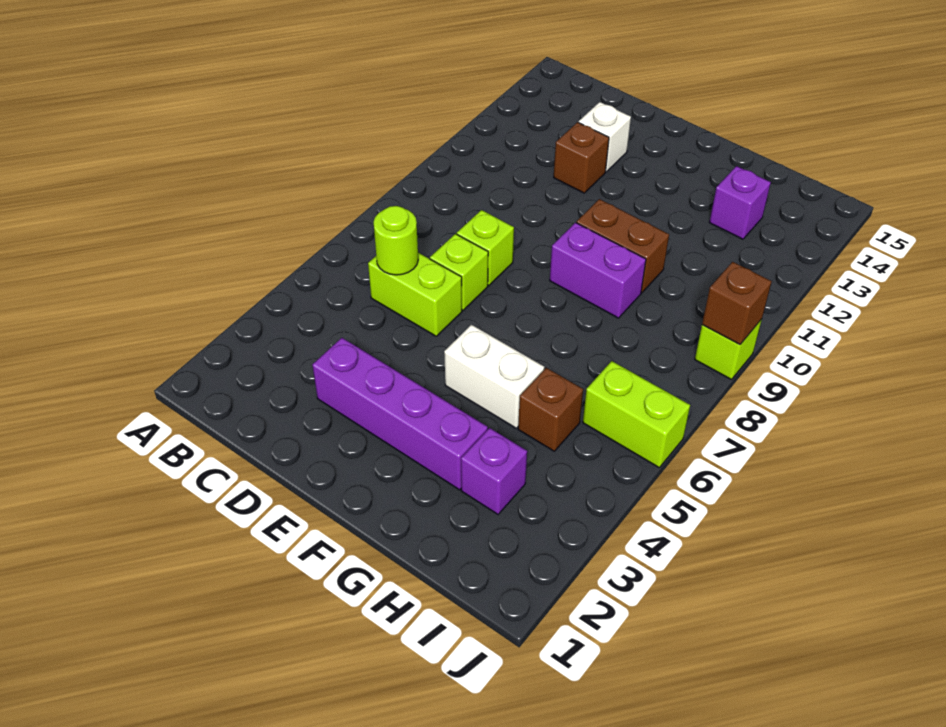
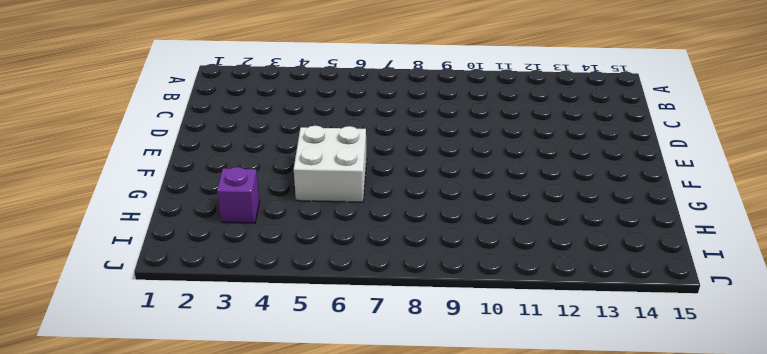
white 2x2 brick [294,126,367,202] -> white 1x2 brick [444,325,544,428]
none -> lime 1x2 brick [368,253,462,336]
none -> purple 1x4 brick [312,338,488,490]
none -> lime 1x1 brick [430,234,488,310]

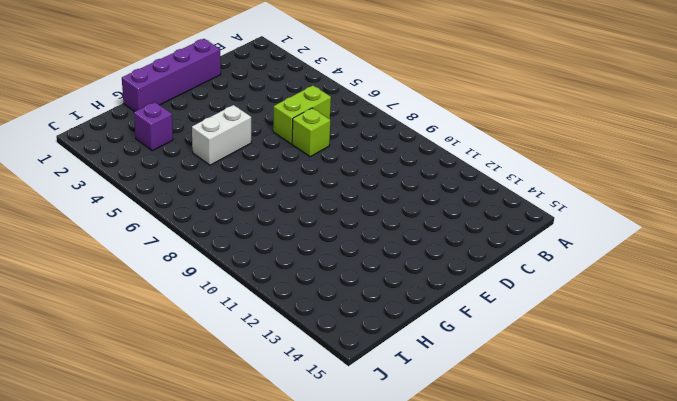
purple 1x4 brick [122,39,221,112] -> purple 1x4 brick moved to [312,338,488,490]
none -> lime 1x1 brick [457,210,514,285]
none -> brown 1x1 brick [554,122,609,193]
none -> white 1x1 brick [579,102,631,172]

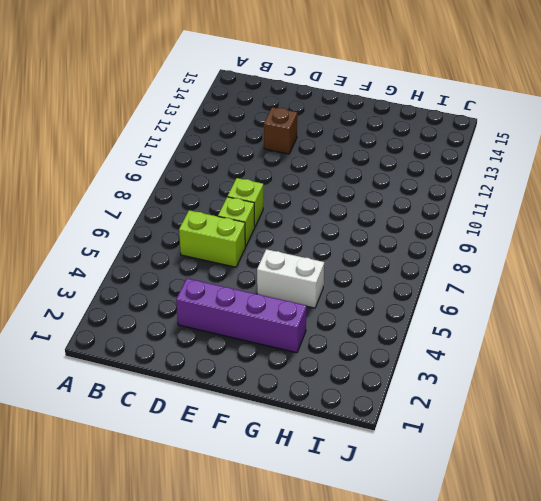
none -> white 1x1 brick [579,102,631,172]
none -> purple 1x2 brick [550,223,646,318]
none -> brown 1x2 brick [577,199,669,293]

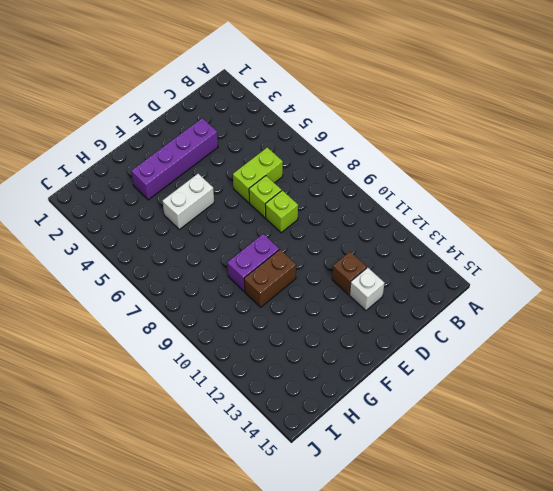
none -> purple 1x1 brick [461,428,527,514]
none -> brown 1x1 brick [518,368,583,451]
none -> purple 1x1 brick [709,166,771,239]

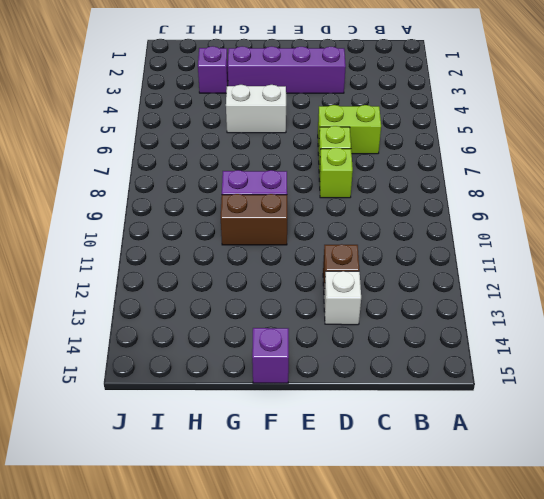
purple 1x1 brick [252,328,289,383] -> purple 1x1 brick moved to [709,166,771,239]
none -> brown 1x1 brick [518,368,583,451]
none -> lime 1x2 brick [583,361,690,467]
none -> lime 1x1 brick [695,319,762,380]

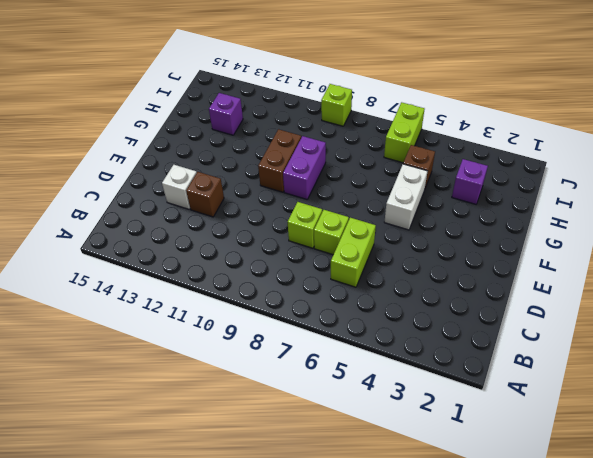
none -> purple 1x4 brick [312,338,488,490]
none -> lime 1x1 round brick [374,206,418,275]
none -> brown 1x1 brick [702,262,772,344]

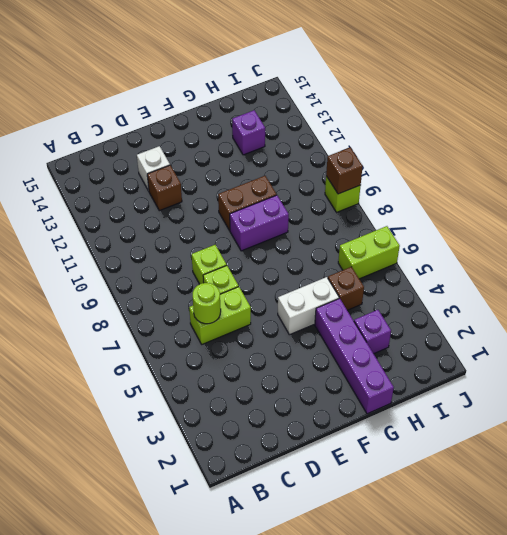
purple 1x4 brick [315,298,394,414] -> purple 1x4 brick turned to [312,338,488,490]

